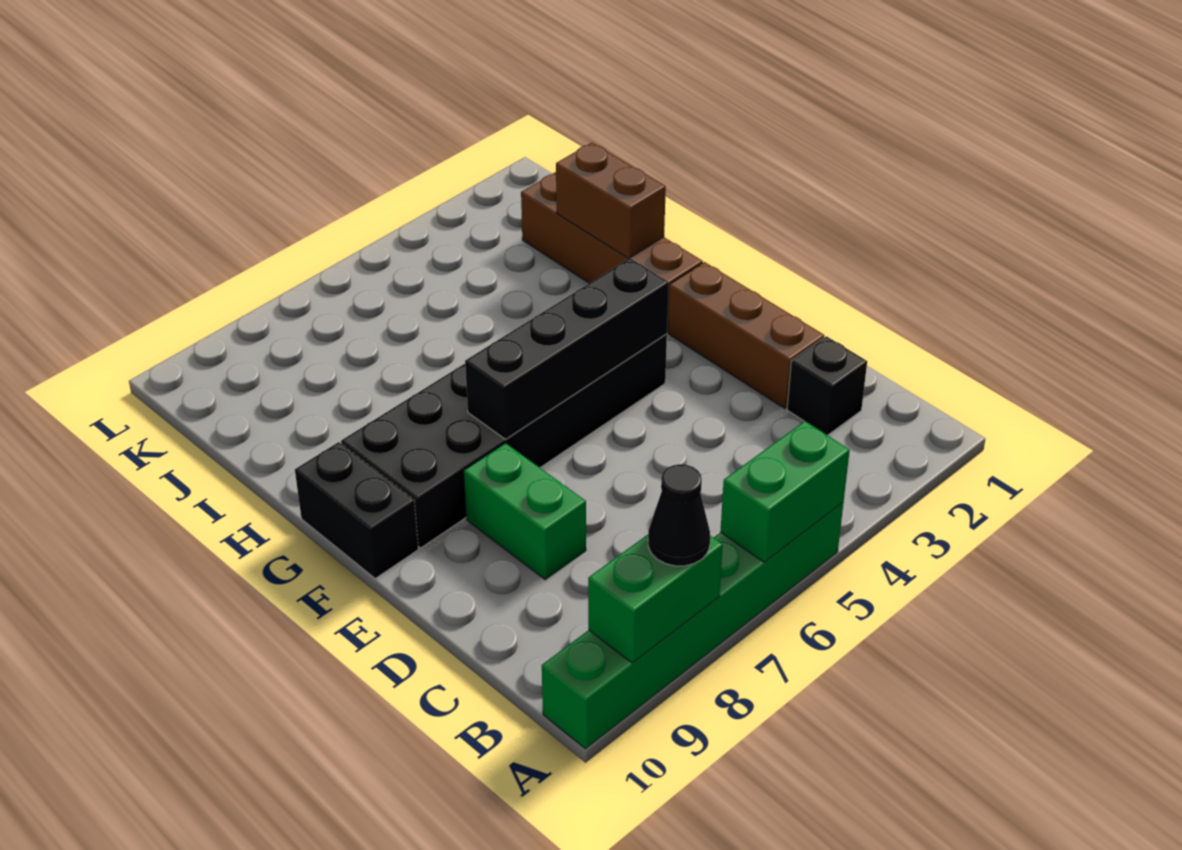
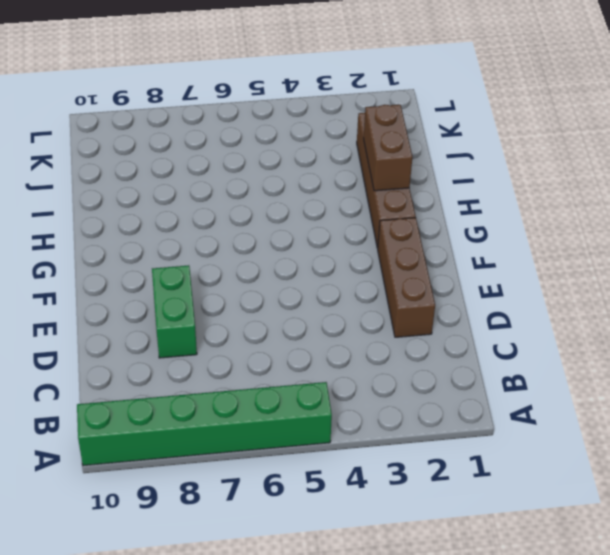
none -> black 1x1 brick [787,336,867,435]
none -> black 2x6 brick [341,334,667,548]
none -> black 1x2 brick [295,442,418,579]

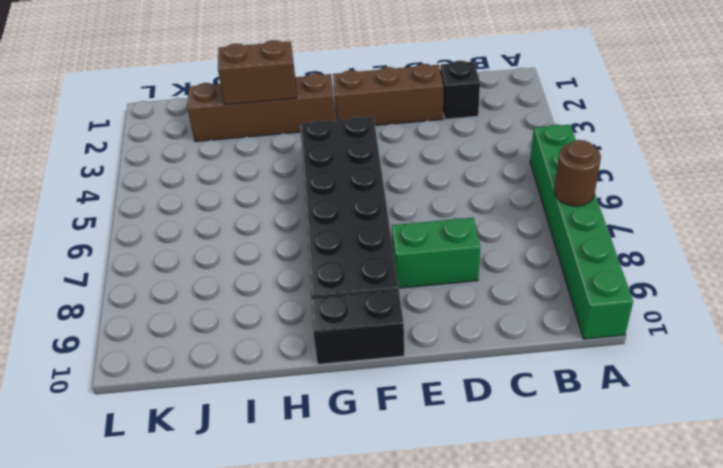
brown 1x1 round brick [554,140,601,206] -> none
none -> green 1x2 brick [720,421,850,562]
none -> green 1x2 brick [588,535,723,663]
none -> black 1x4 brick [465,258,669,439]

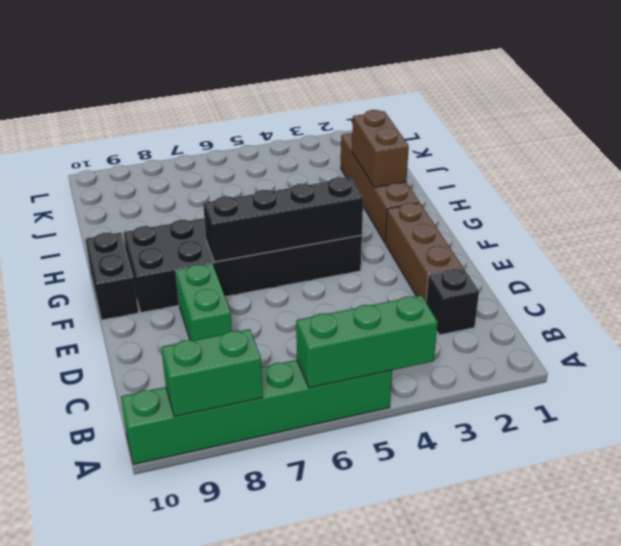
green 1x3 brick [296,295,438,388] -> green 1x2 brick [720,421,850,562]
none -> black 1x1 cone [648,464,710,566]

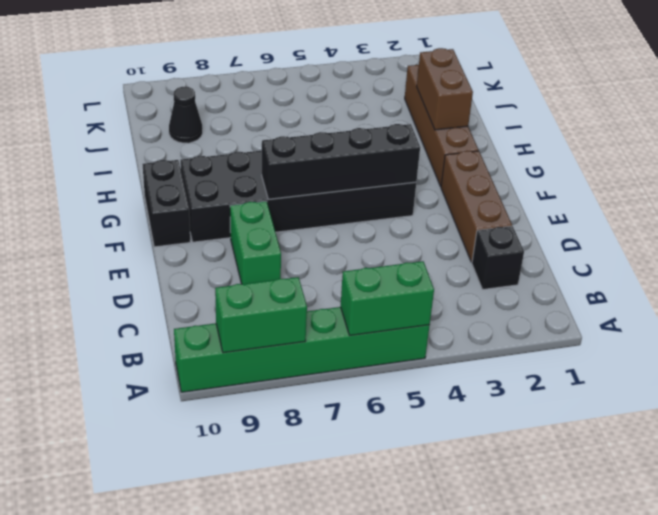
black 1x1 cone [169,87,203,143] -> black 1x1 cone moved to [648,464,710,566]

